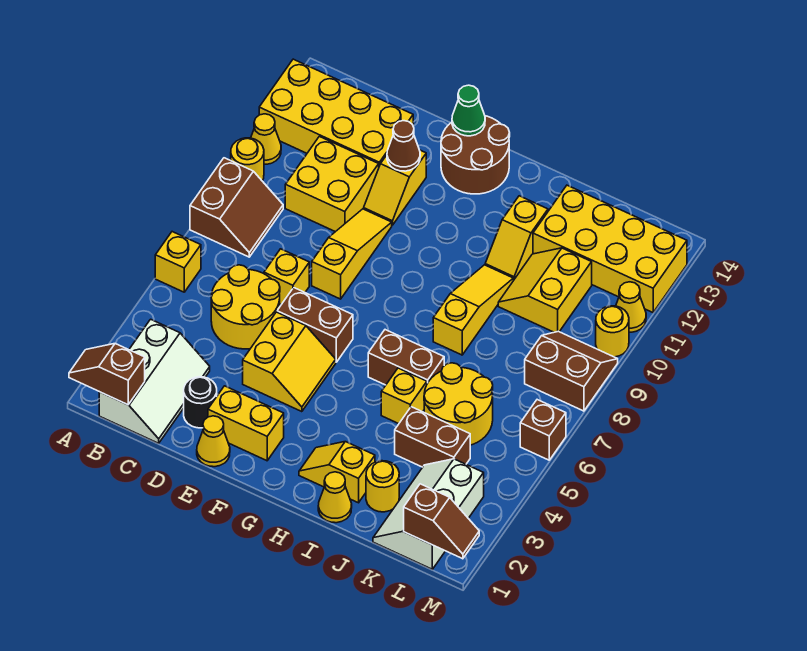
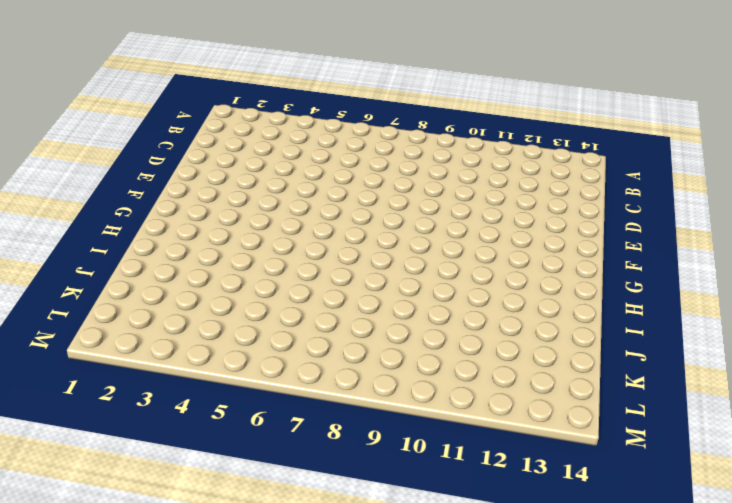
none -> yellow 1x1 brick [155,232,201,292]
none -> brown 2x2 slope [190,158,283,257]
none -> yellow 1x1 round brick [231,138,264,181]
none -> yellow 1x1 cone [251,114,281,164]

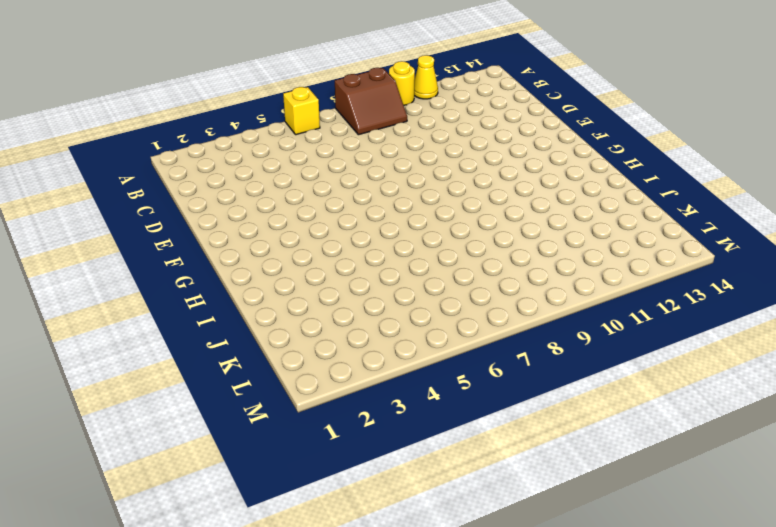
none -> yellow 2x4 brick [259,59,413,166]
none -> white 2x3 slope [99,319,210,443]
none -> yellow 2x2 round brick [211,265,280,349]
none -> yellow 2x2 brick [285,136,379,232]

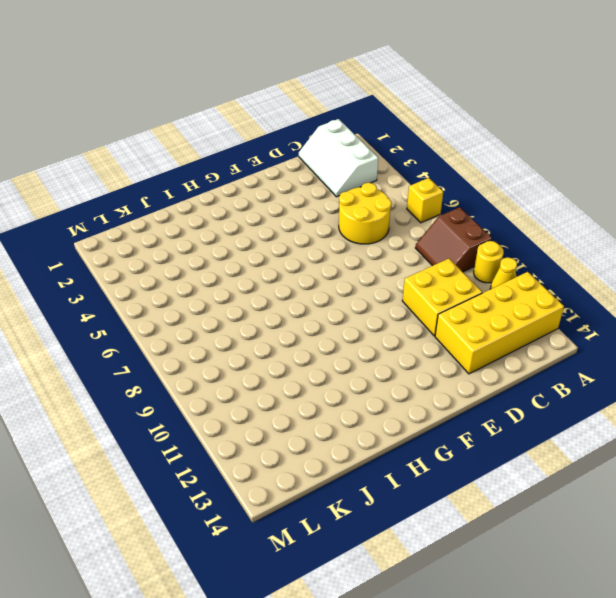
none -> black 1x1 round brick [184,377,217,428]
none -> yellow 1x1 brick [264,249,309,304]
none -> yellow 1x1 cone [197,416,230,467]
none -> yellow 1x2 brick [208,386,284,461]

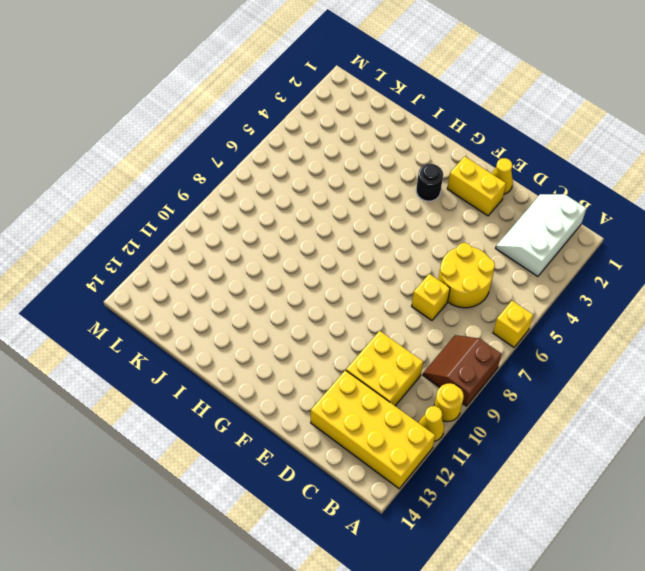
black 1x1 round brick [416,164,443,201] -> black 1x1 round brick moved to [184,377,217,428]
none -> yellow 2x2 slope [243,312,336,412]
none -> brown 1x2 brick [277,288,353,362]
none -> yellow 1x3 slope [312,209,392,299]
none -> yellow 1x2 slope [364,150,426,225]

